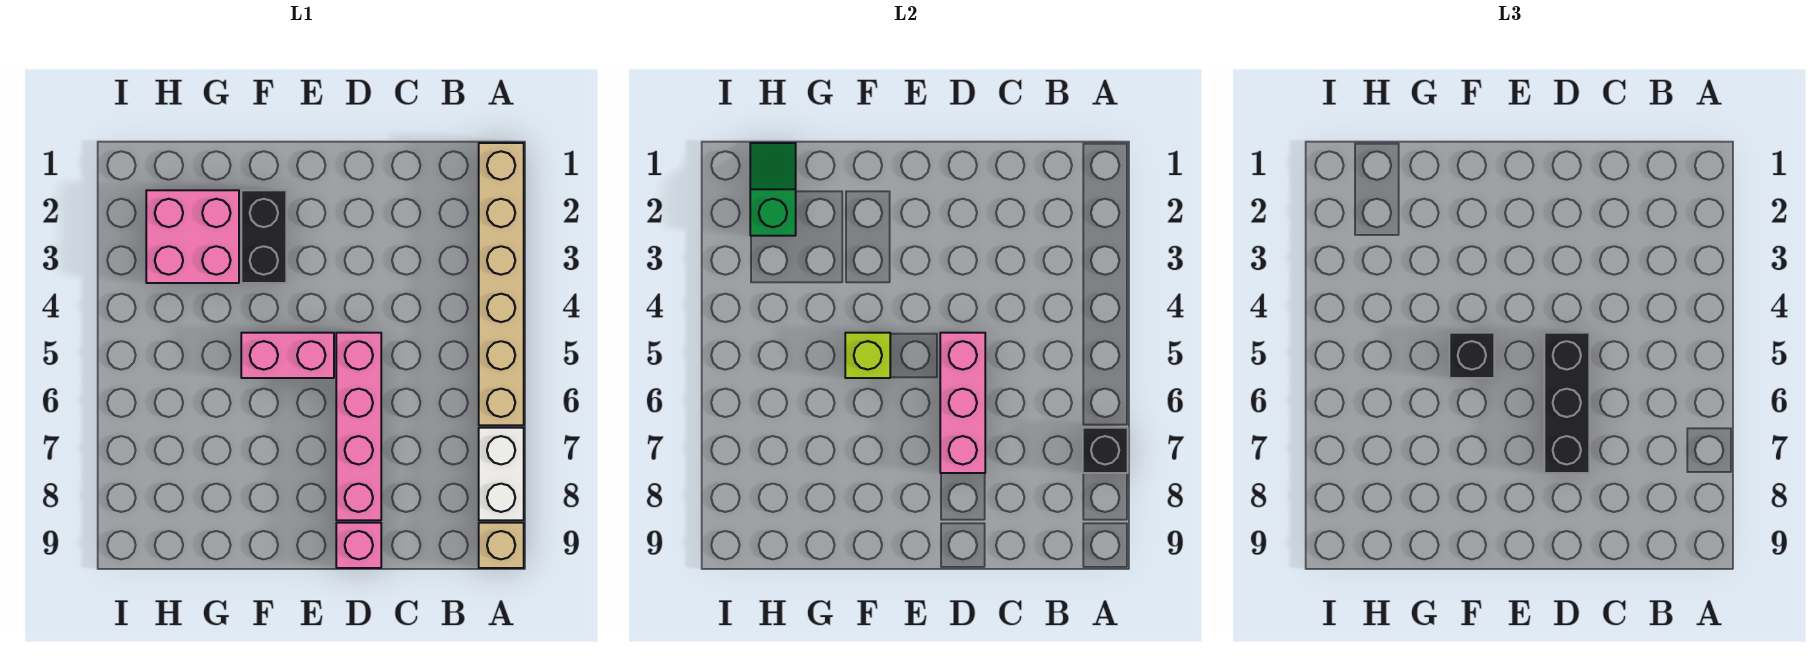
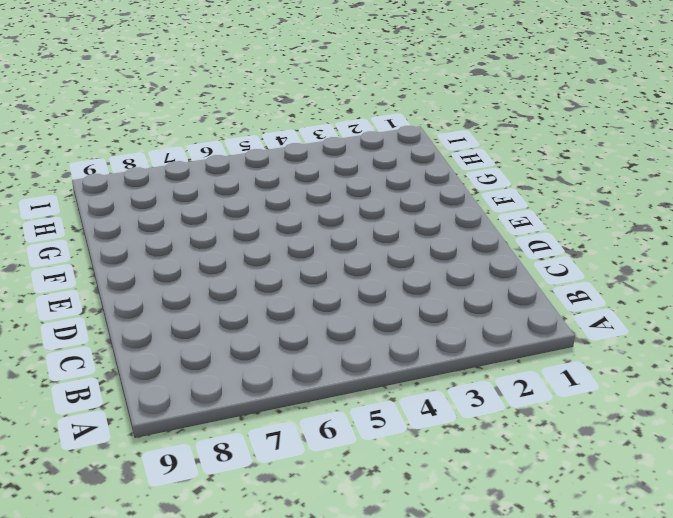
none -> tan 1x6 brick [479,143,524,425]
none -> white 1x2 brick [479,428,524,520]
none -> tan 1x1 brick [479,523,524,568]

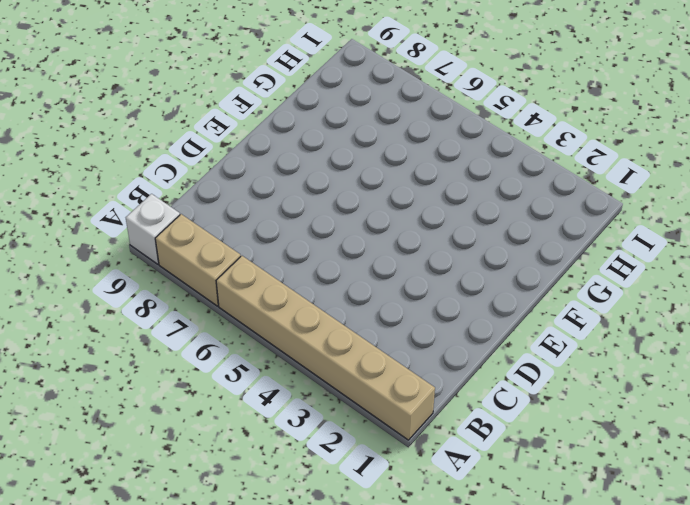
tan 1x2 brick [155,214,241,306] -> white 1x2 brick [479,428,524,520]
white 1x1 brick [126,194,180,264] -> tan 1x1 brick [479,523,524,568]
none -> pink 1x4 brick [336,333,381,520]
none -> pink 1x1 brick [336,523,381,568]
none -> pink 1x2 brick [241,333,334,378]

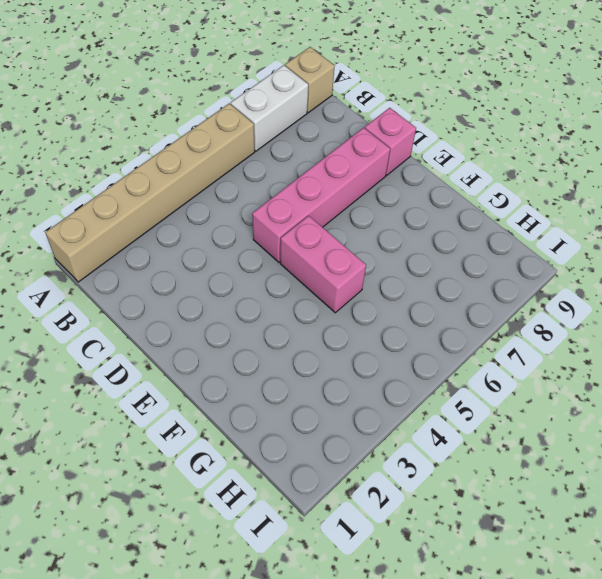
none -> black 1x2 brick [241,190,286,283]
none -> pink 2x2 brick [146,190,239,283]
none -> black 1x1 brick [1083,428,1128,473]

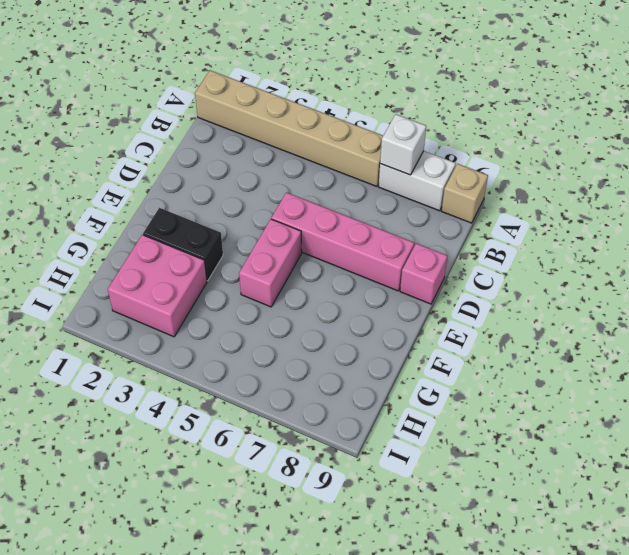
white 1x1 brick [380,114,426,175] -> black 1x1 brick [1083,428,1128,473]
none -> pink 1x3 brick [940,333,985,473]
none -> lime 1x1 brick [845,333,890,378]
none -> green 1x2 slope [750,143,796,236]

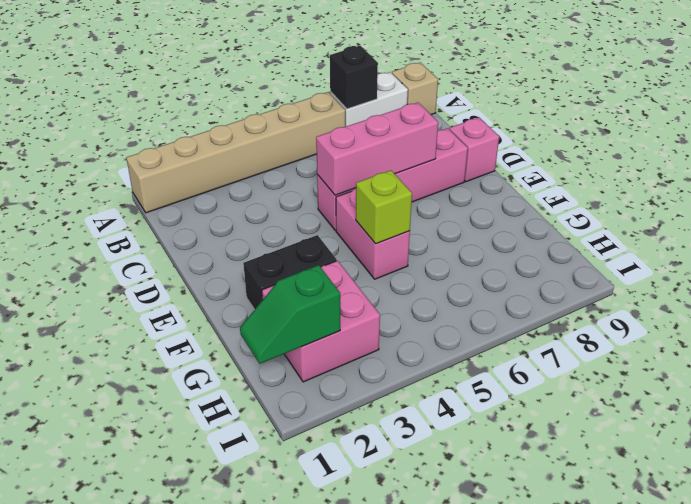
none -> black 1x3 brick [1544,333,1589,473]
none -> black 1x1 brick [1449,333,1494,378]

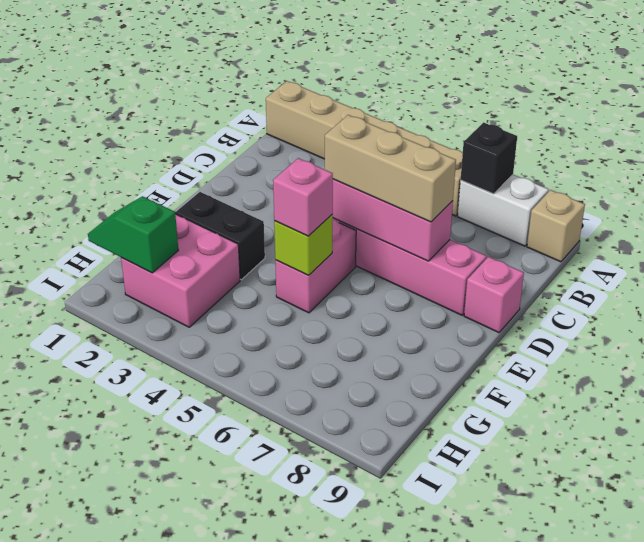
tan 1x3 brick [325,115,456,222] -> black 1x3 brick [1544,333,1589,473]
pink 1x1 brick [273,158,333,236] -> black 1x1 brick [1449,333,1494,378]

